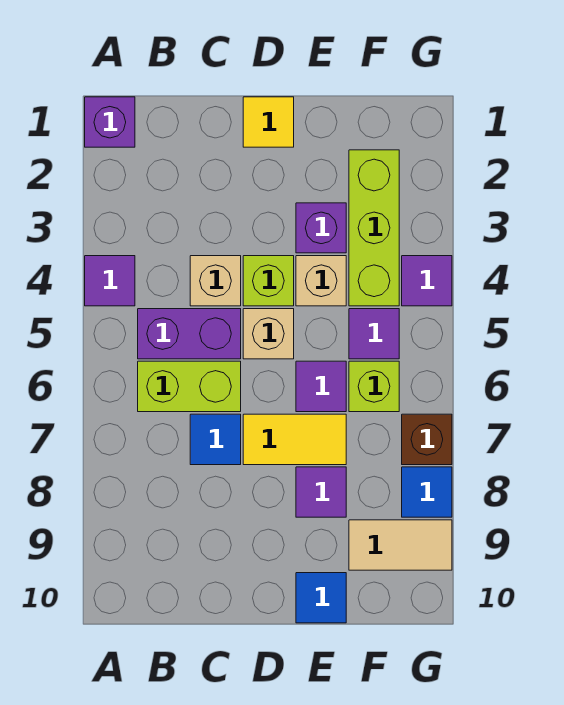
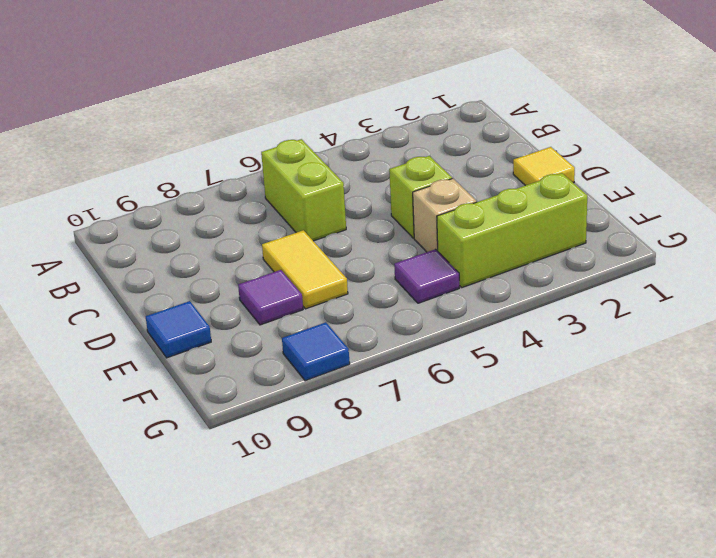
none -> purple 1x1 brick [85,97,135,147]
none -> purple 1x1 tile [85,256,135,306]
none -> purple 1x2 brick [138,309,241,359]

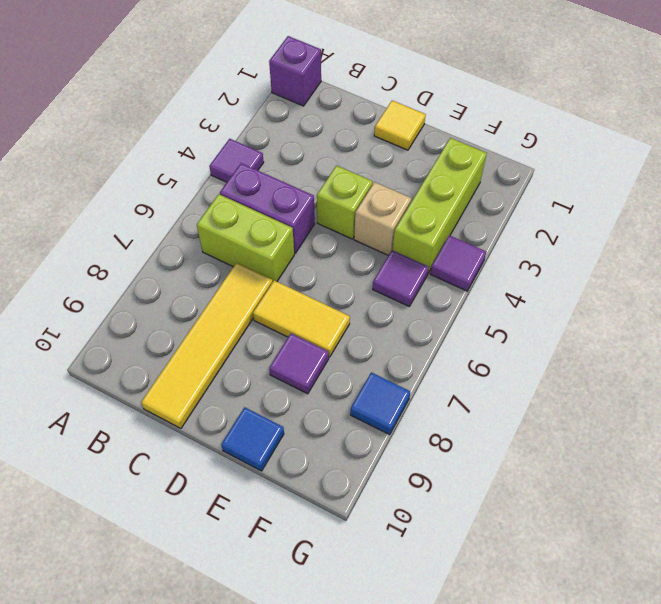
yellow 1x4 tile [141,263,273,428] -> blue 1x1 tile [190,414,241,465]
none -> tan 1x1 brick [190,256,241,306]
none -> tan 1x1 brick [243,309,294,359]
none -> purple 1x1 brick [296,203,346,253]

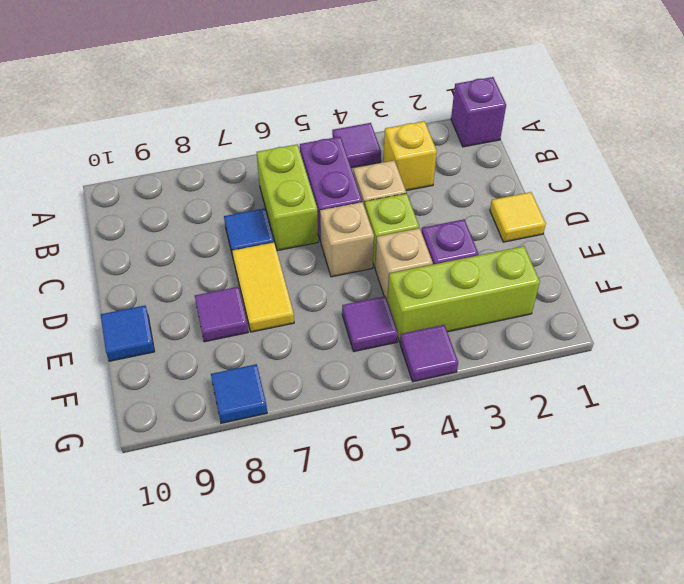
yellow 1x1 brick [383,121,437,191] -> none
none -> purple 1x1 tile [296,361,346,412]
none -> lime 1x1 brick [349,361,399,412]
none -> tan 1x2 tile [349,520,452,570]

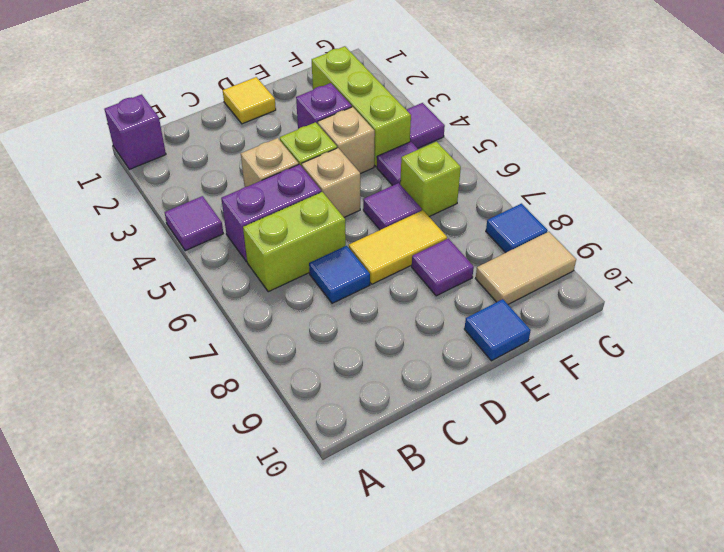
none -> brown 1x1 brick [402,414,452,465]

